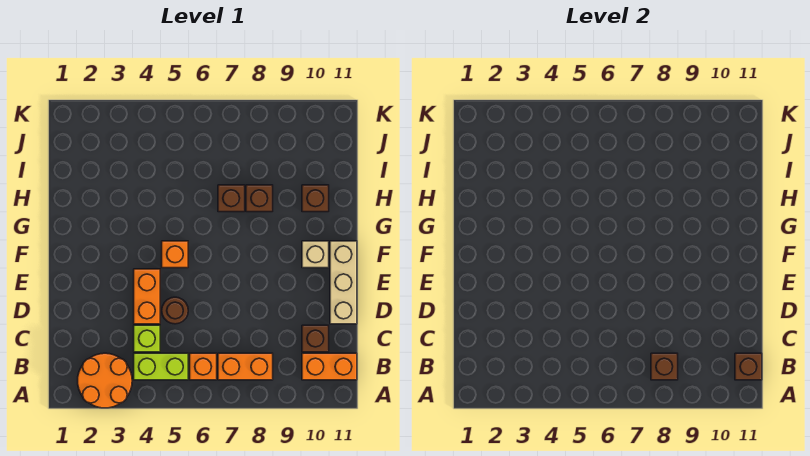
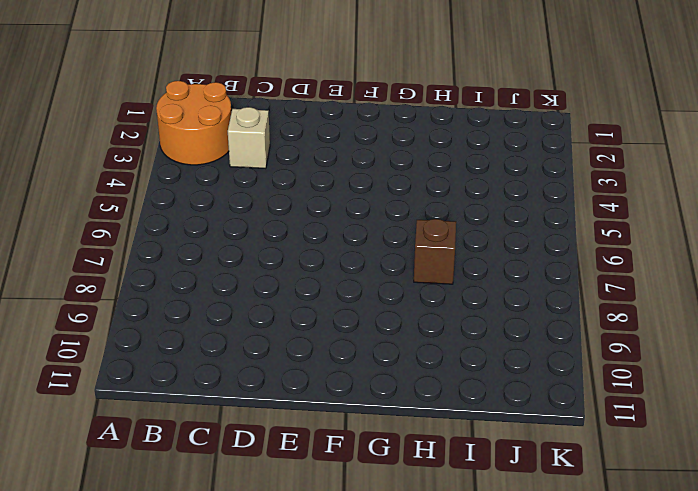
tan 1x1 brick [228,107,270,169] -> tan 1x1 brick moved to [302,241,329,268]
none -> lime 1x2 brick [134,353,188,380]
none -> orange 1x1 brick [190,353,217,380]
none -> orange 1x2 brick [218,353,273,380]

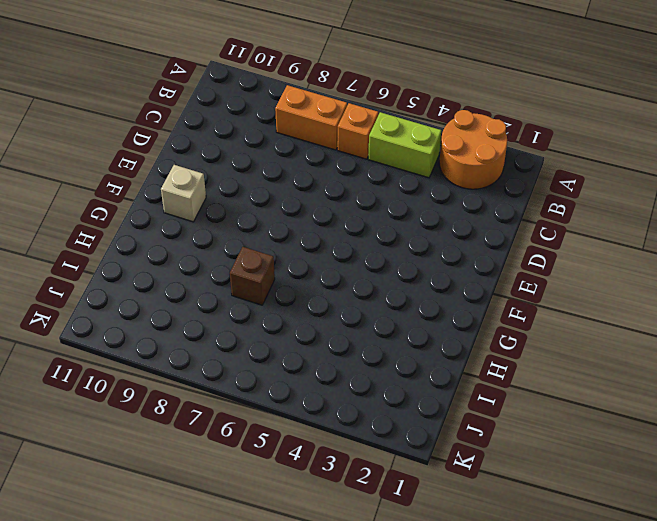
none -> orange 1x2 brick [302,353,357,380]
none -> lime 1x1 brick [134,325,160,352]
none -> brown 1x1 brick [302,325,329,352]

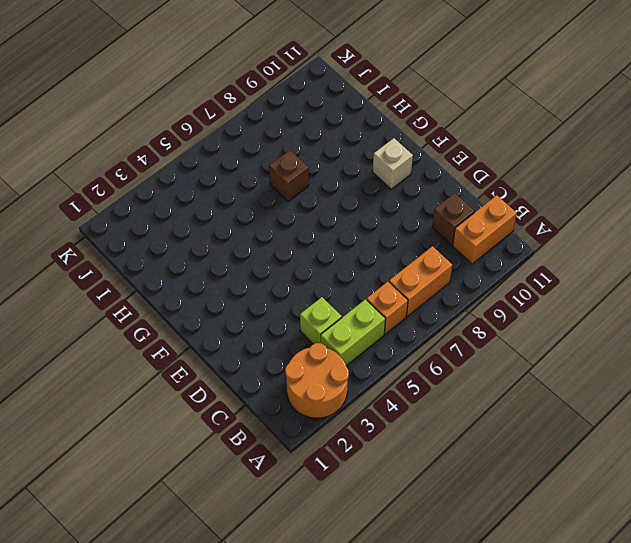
none -> orange 1x2 brick [134,269,160,324]
none -> brown 1x1 round brick [162,297,188,324]
none -> tan 1x3 brick [330,241,357,324]

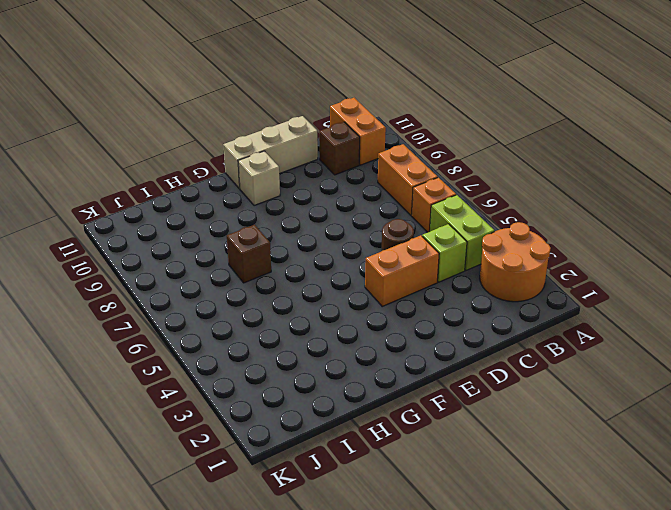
none -> orange 1x1 brick [162,241,188,268]
none -> brown 1x1 brick [246,185,273,212]
none -> brown 1x1 brick [302,185,329,212]

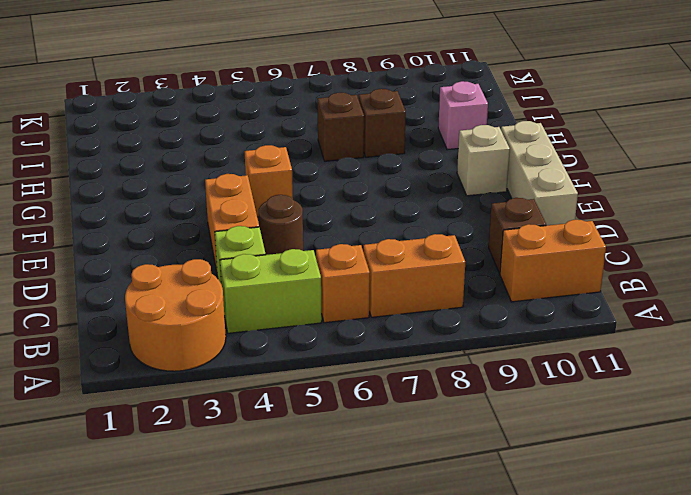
pink 1x1 brick [438,81,488,150] -> brown 1x1 brick [302,185,329,212]
none -> brown 1x1 brick [651,353,678,380]
none -> brown 1x1 brick [735,353,762,380]

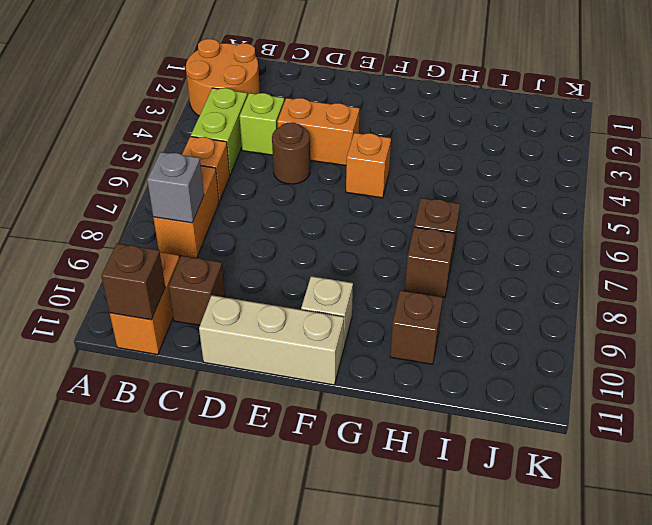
grey 1x1 brick [147,152,204,223] -> brown 1x1 brick [651,353,678,380]

